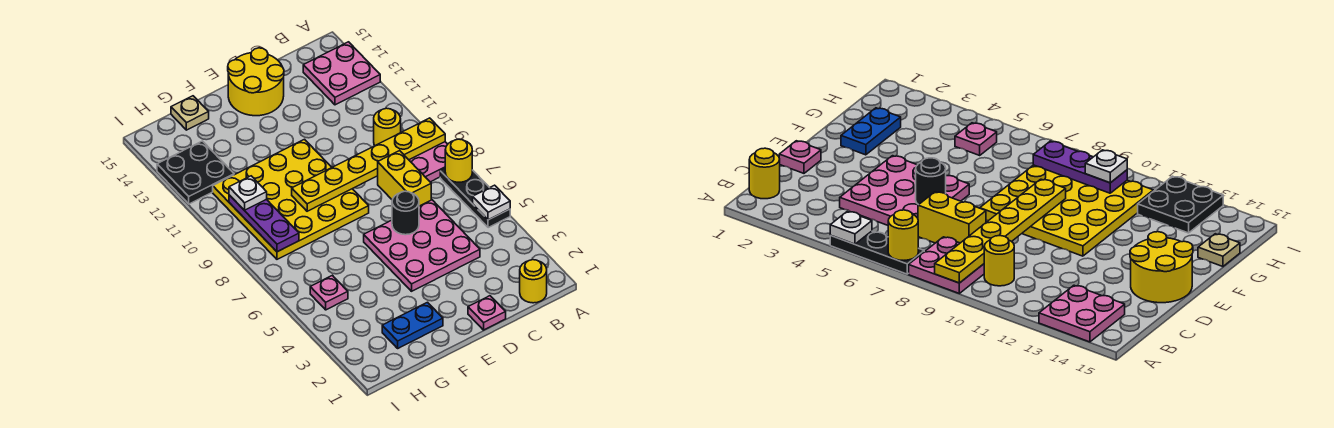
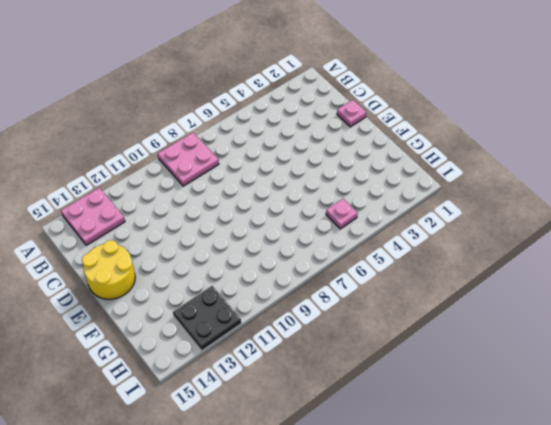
none -> black 1x3 plate [440,168,510,228]
none -> yellow 1x1 round brick [520,260,547,303]
none -> yellow 1x1 round brick [374,108,401,146]

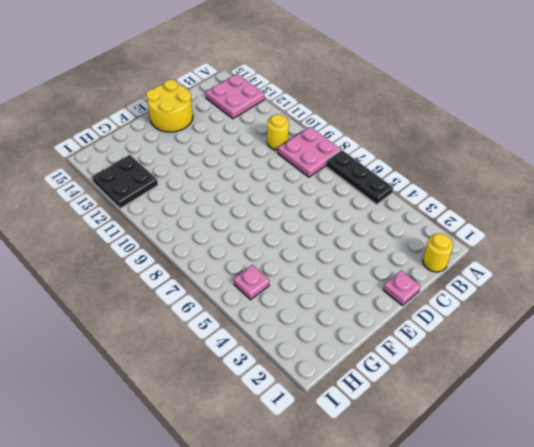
none -> pink 3x3 plate [364,200,480,291]
none -> yellow 1x2 brick [378,151,431,206]
none -> yellow 4x4 plate [213,139,369,259]

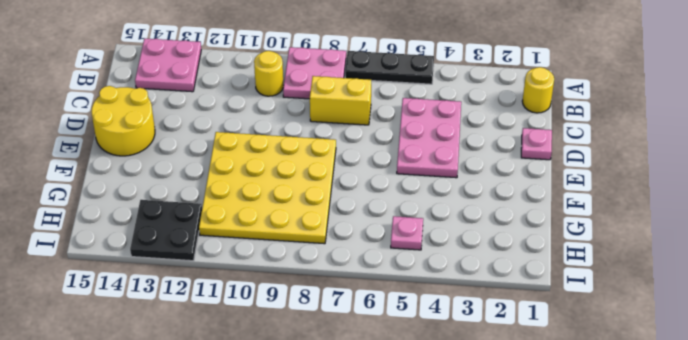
pink 2x3 plate [397,98,461,178] -> pink 3x3 plate [364,200,480,291]
none -> blue 1x2 plate [382,302,443,348]
none -> tan 1x1 plate [171,96,209,130]
none -> white 1x1 plate [473,185,510,220]

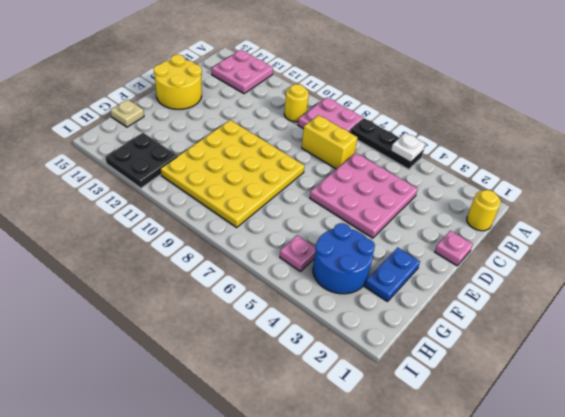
blue 2x2 round brick [313,223,375,294] -> none
none -> yellow 1x1 round brick [445,139,472,182]
none -> yellow 1x6 plate [292,118,445,211]
none -> black 1x1 round brick [392,191,419,235]

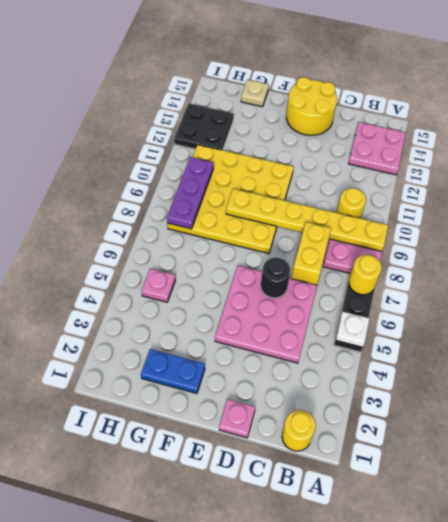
none -> white 1x1 plate [229,176,267,210]

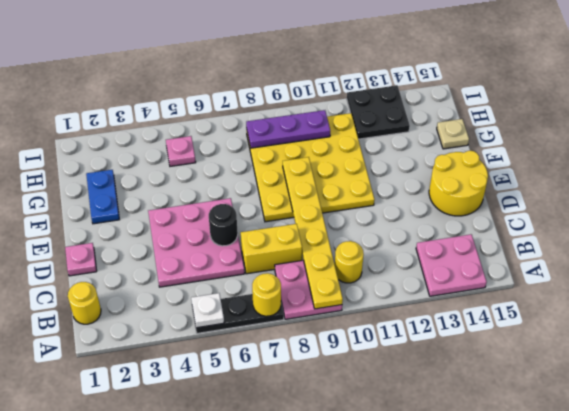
none -> white 1x1 plate [229,176,267,210]

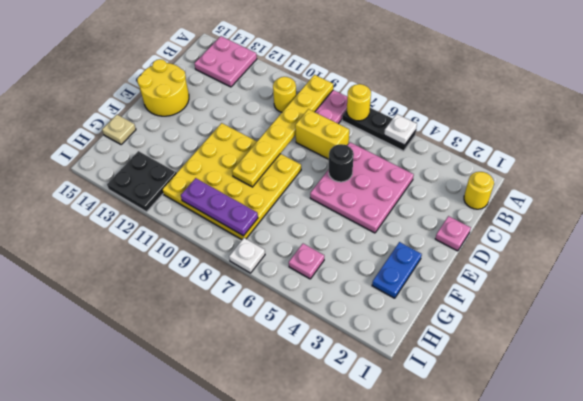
white 1x1 plate [229,238,265,273] -> white 1x1 plate moved to [229,176,267,210]

